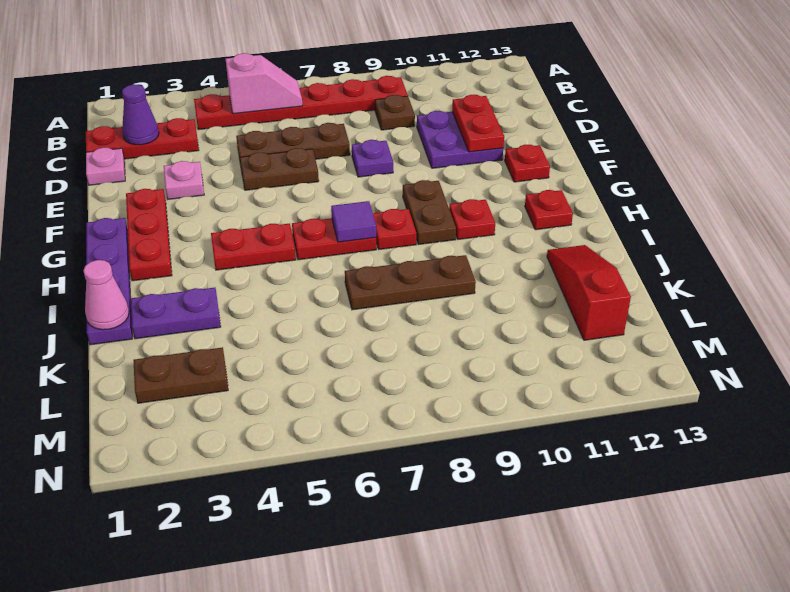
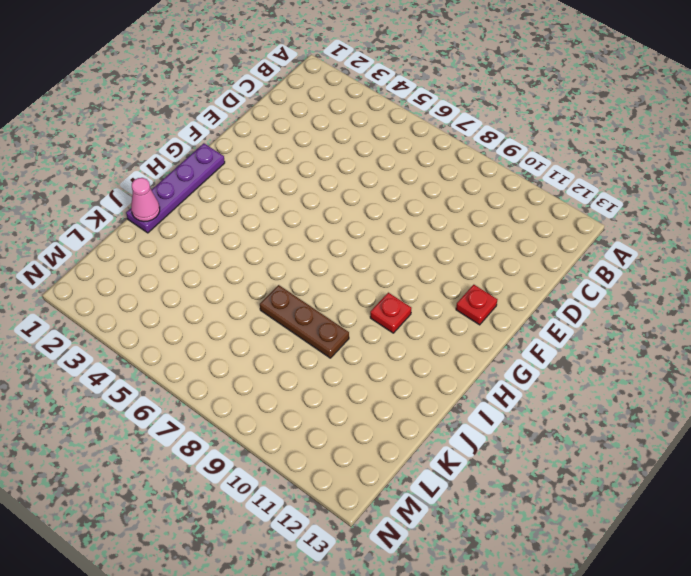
none -> red 1x6 plate [194,76,408,130]
none -> red 1x3 plate [86,118,199,159]
none -> brown 1x1 plate [375,95,415,130]

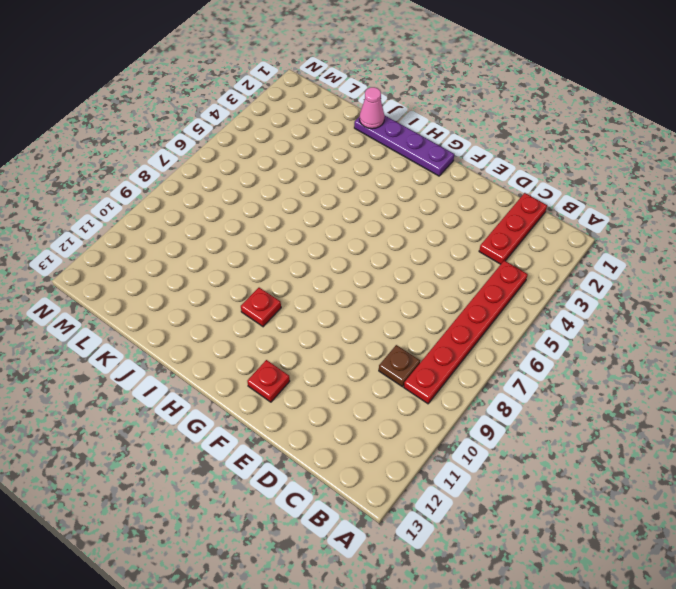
none -> pink 1x1 plate [86,148,125,185]
none -> brown 1x3 plate [236,123,350,165]
none -> purple 2x2 plate [417,111,503,168]

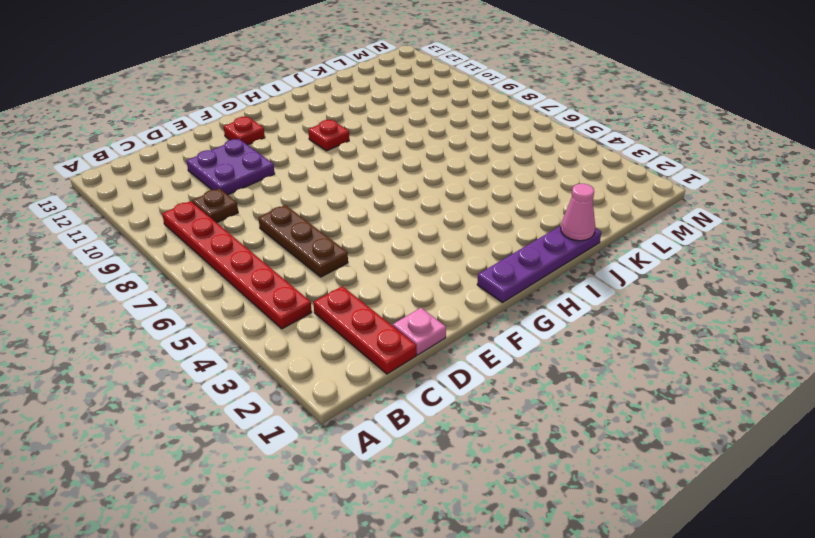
none -> pink 1x1 plate [164,161,204,199]
none -> brown 1x2 plate [240,148,319,190]
none -> purple 1x1 plate [352,140,393,177]

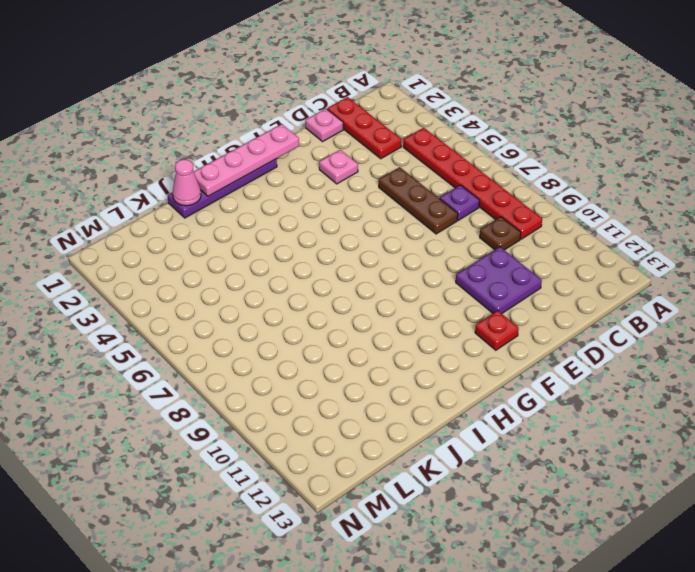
purple 1x1 plate [440,185,480,220] -> purple 1x1 plate moved to [352,140,393,177]
pink 1x4 plate [194,124,299,196] -> none
none -> brown 1x2 plate [240,148,319,190]
none -> red 1x3 plate [126,189,172,281]
none -> brown 1x2 plate [403,180,456,245]

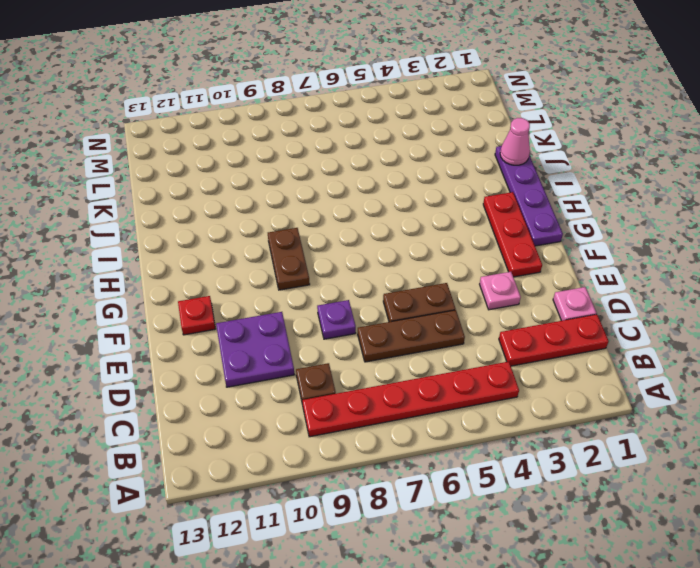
none -> red 1x2 plate [211,223,296,270]
none -> red 1x2 plate [292,218,376,260]
none -> red 1x1 plate [373,209,416,249]

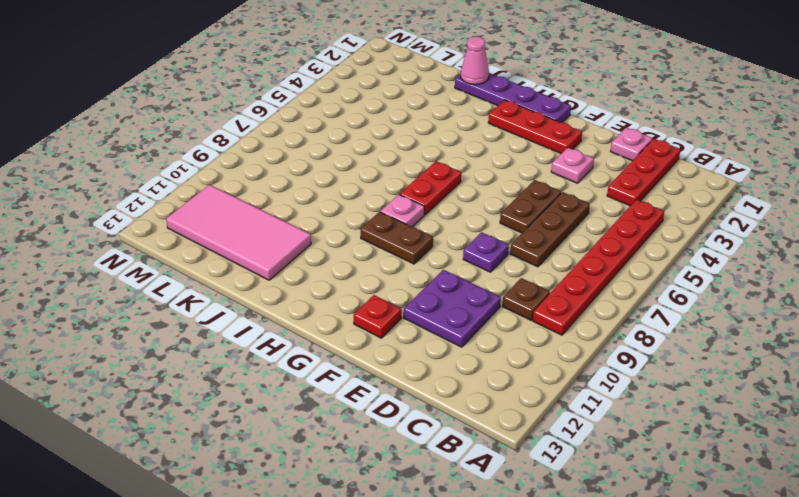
pink 1x1 plate [380,194,424,227] -> red 1x1 plate [373,209,416,249]
pink 2x4 tile [166,185,311,280] -> red 1x3 slope [547,245,631,340]
none -> red 1x2 plate [211,223,296,270]
none -> red 1x1 plate [449,199,495,239]
none -> red 1x1 plate [525,190,573,230]

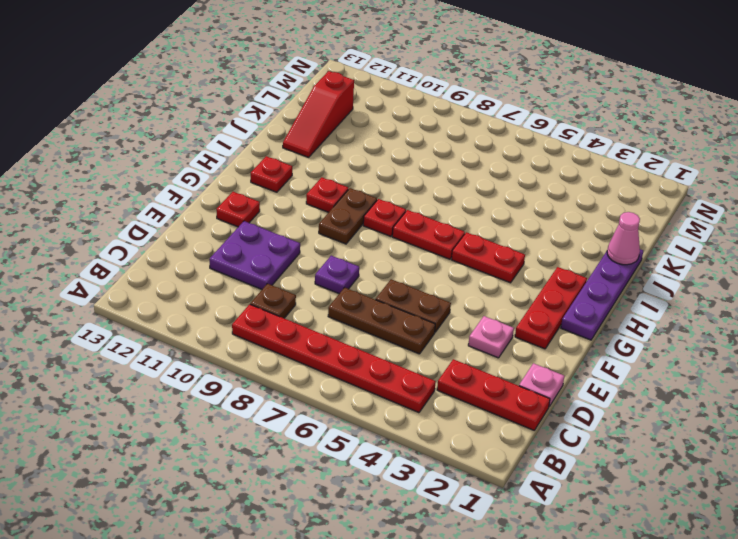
none -> purple 1x2 plate [131,288,221,339]
none -> brown 1x3 plate [345,255,476,310]
none -> brown 1x2 plate [133,347,228,403]

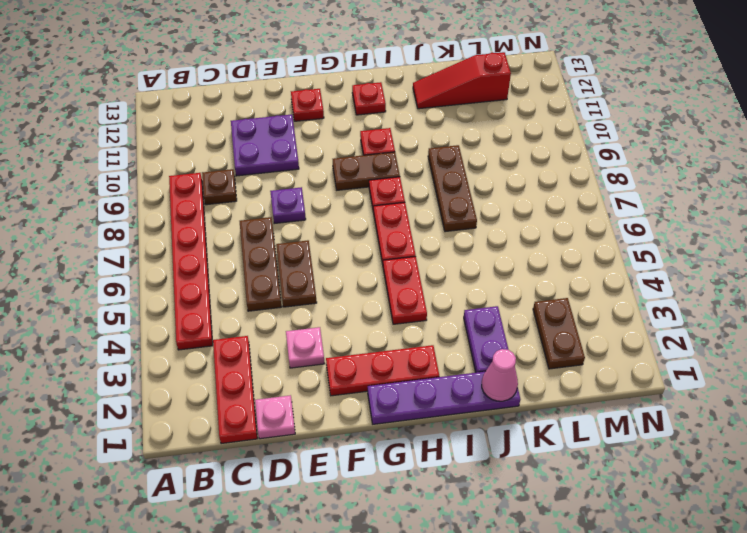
none -> pink 1x2 slope [226,53,302,114]
none -> purple 1x1 cone [122,84,159,145]
none -> red 1x2 plate [452,95,504,152]

